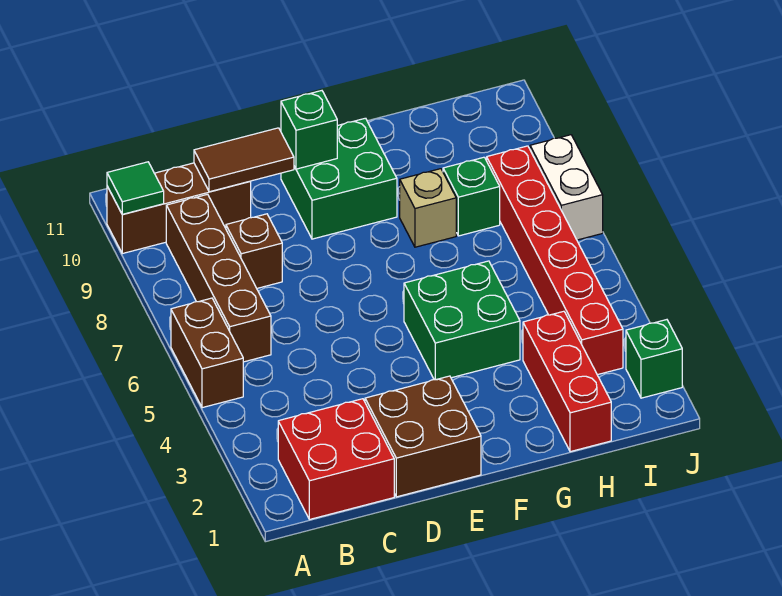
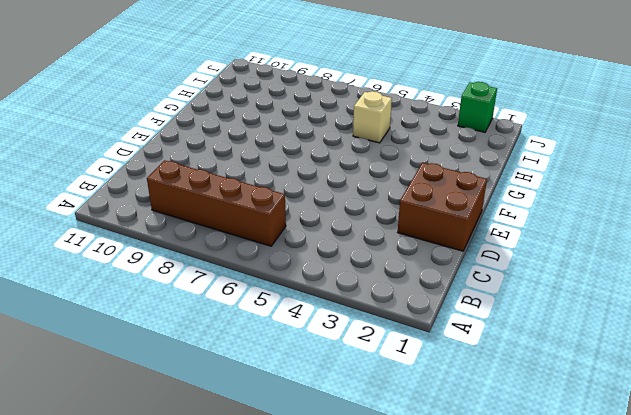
tan 1x1 brick [353,91,392,143] -> tan 1x1 brick moved to [400,169,456,247]
none -> brown 1x2 brick [171,298,243,408]
none -> brown 1x3 brick [107,163,251,254]
none -> red 2x2 brick [278,399,394,520]

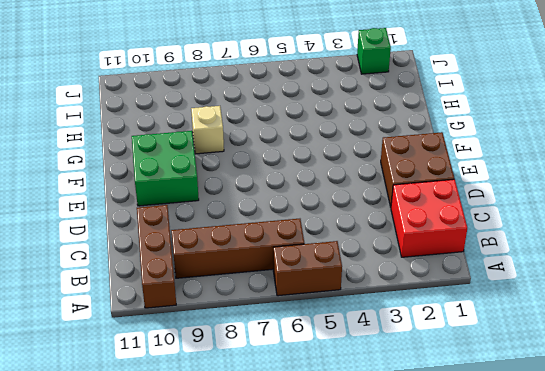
none -> brown 1x1 brick [226,214,282,288]
none -> green 2x2 brick [404,261,520,380]
none -> red 1x3 brick [523,311,611,452]

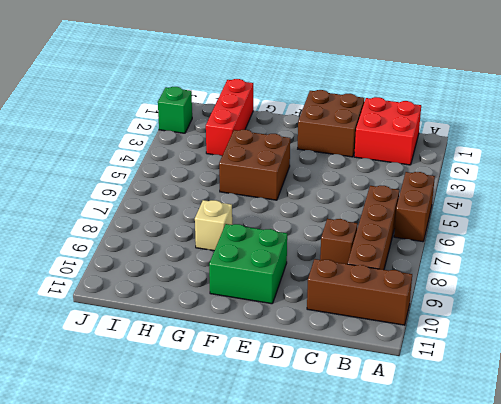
brown 2x2 brick [219,130,290,200] -> green 2x2 brick [404,261,520,380]
none -> green 1x1 brick [443,157,500,236]
none -> red 1x6 brick [487,146,623,375]
none -> white 1x2 brick [530,135,603,240]

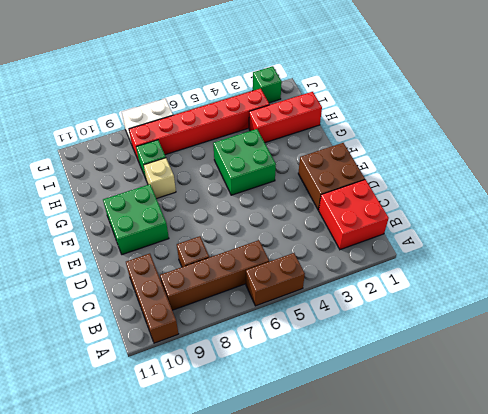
none -> green 1x1 tile [107,162,164,214]
none -> brown 1x2 tile [194,128,294,192]
none -> green 1x1 brick [281,91,337,169]

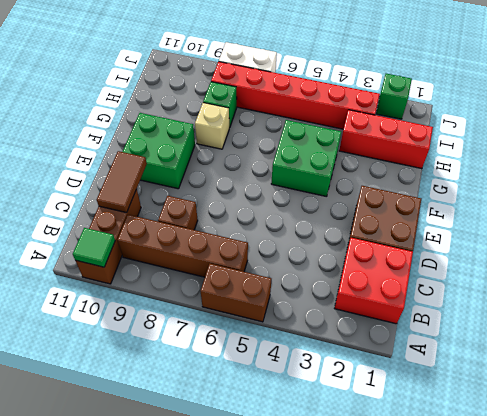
none -> green 1x1 brick [281,91,337,169]

